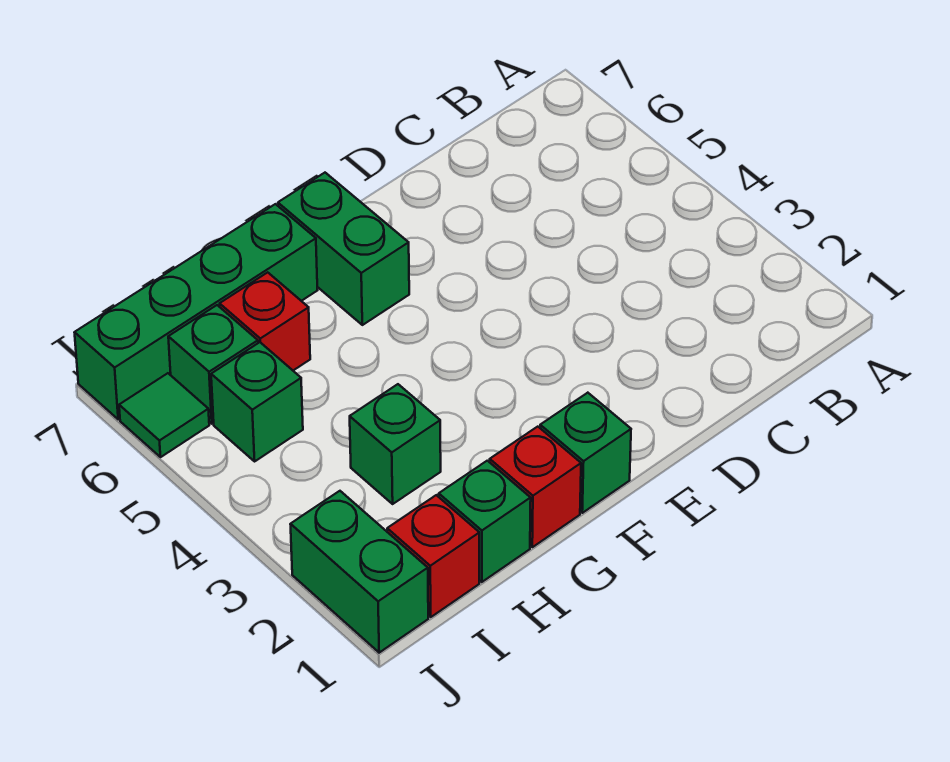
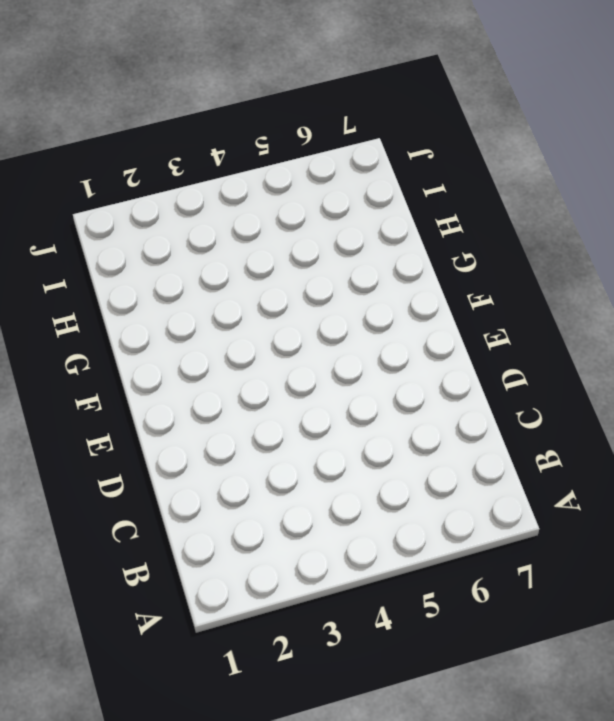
none -> green 1x1 brick [540,393,631,513]
none -> green 1x2 brick [278,173,409,325]
none -> red 1x1 brick [490,427,581,547]

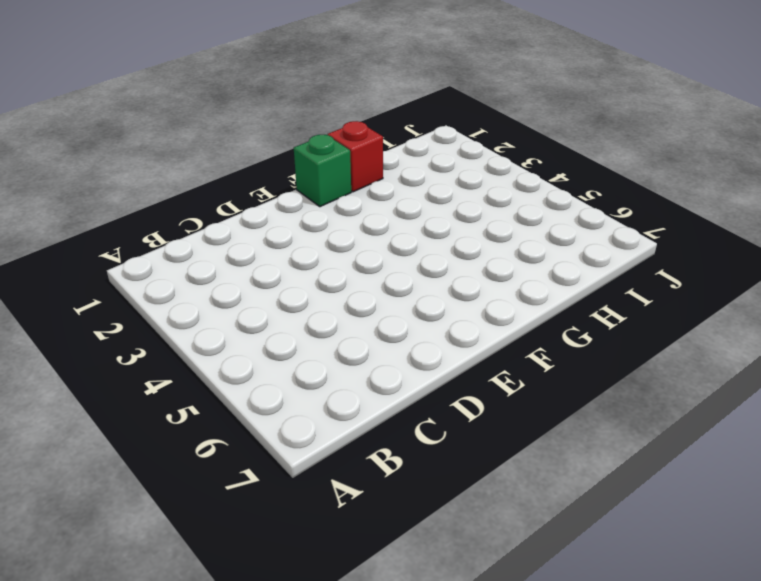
none -> green 1x2 brick [278,173,409,325]
none -> green 1x4 brick [74,204,317,419]
none -> green 1x1 brick [439,461,531,582]

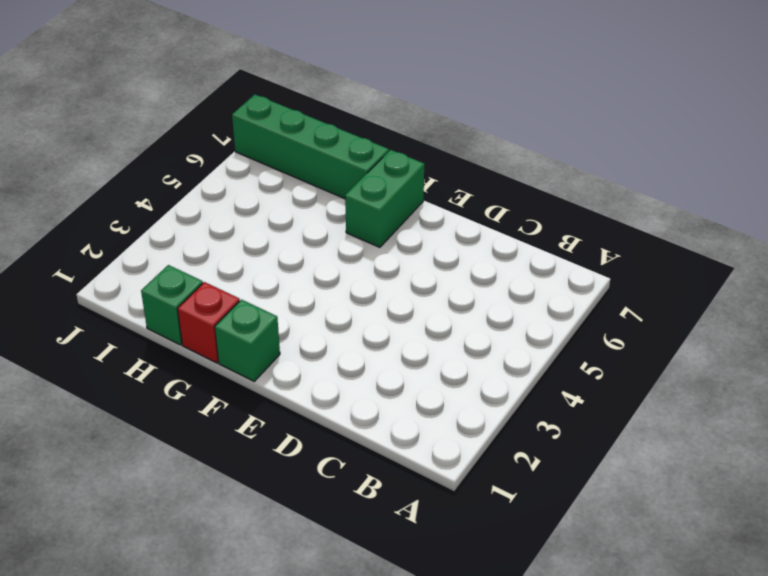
none -> green 1x1 brick [350,384,441,504]
none -> red 1x1 brick [220,272,310,370]
none -> red 1x1 brick [387,495,479,617]

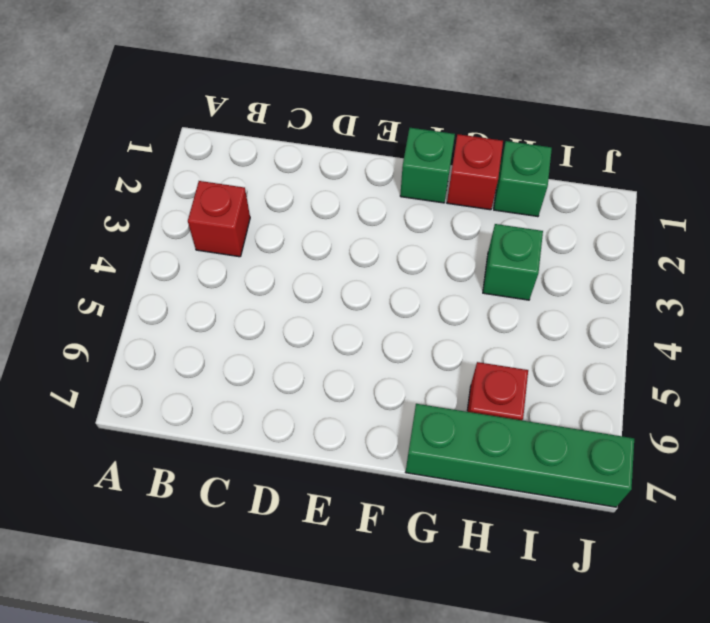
red 1x1 brick [188,181,250,257] -> red 1x1 brick moved to [387,495,479,617]
none -> green 1x2 brick [278,173,409,325]
none -> green 1x1 brick [211,342,303,461]
none -> green 1x1 brick [168,305,258,424]

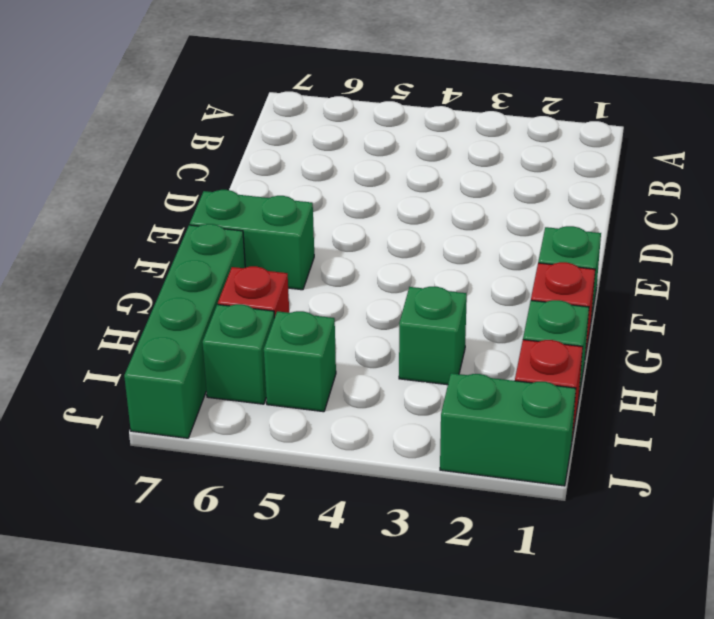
none -> green 1x1 tile [119,373,209,457]

